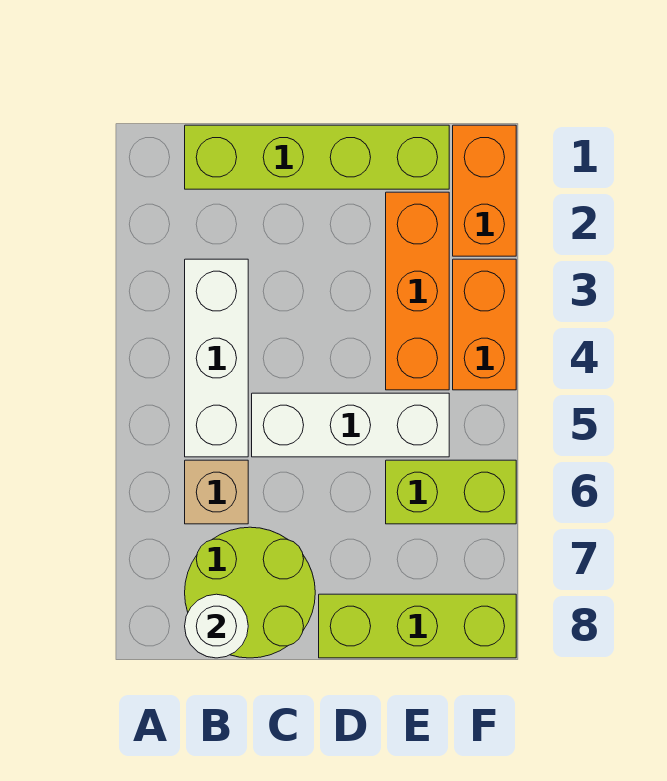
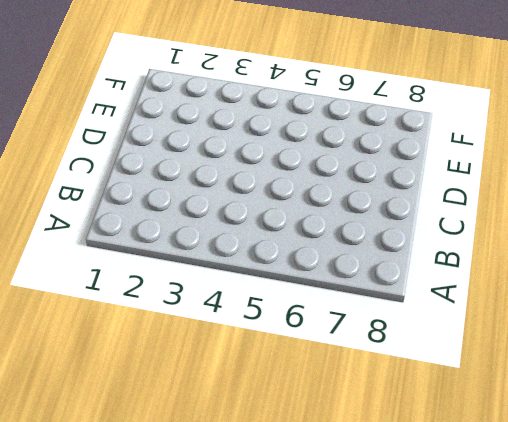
none -> lime 1x4 brick [185,125,449,189]
none -> white 1x3 brick [185,259,248,457]

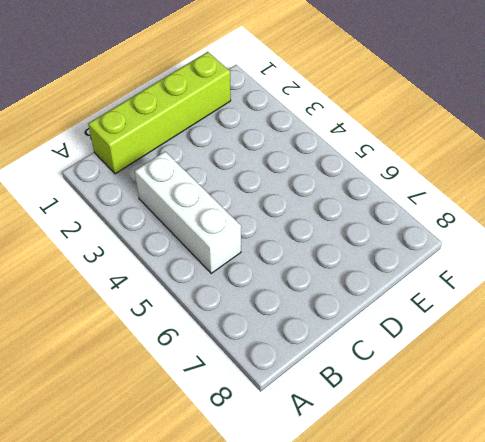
none -> tan 1x1 brick [185,460,248,524]
none -> lime 2x2 round brick [185,527,315,658]

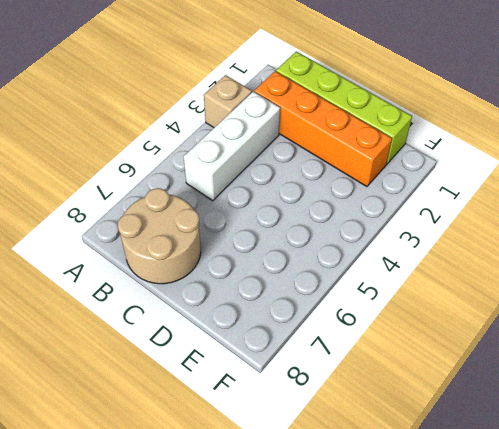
tan 1x1 brick [204,75,252,128] -> tan 1x1 brick moved to [185,460,248,524]
orange 1x4 brick [254,71,392,187] -> orange 1x3 brick [386,192,449,390]
tan 2x2 round brick [118,188,201,284] -> lime 2x2 round brick [185,527,315,658]
none -> white 1x3 brick [252,393,449,457]
none -> lime 1x3 brick [319,594,516,658]

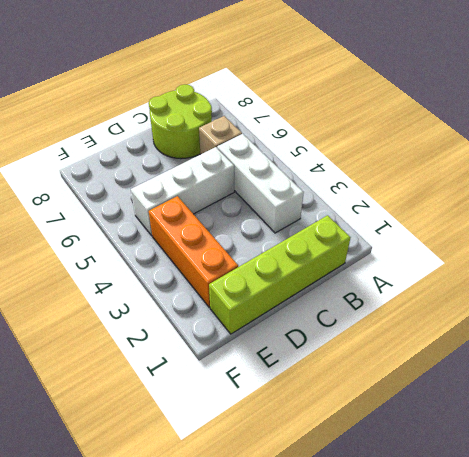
none -> lime 1x3 brick [319,594,516,658]
none -> lime 1x2 brick [386,460,516,524]

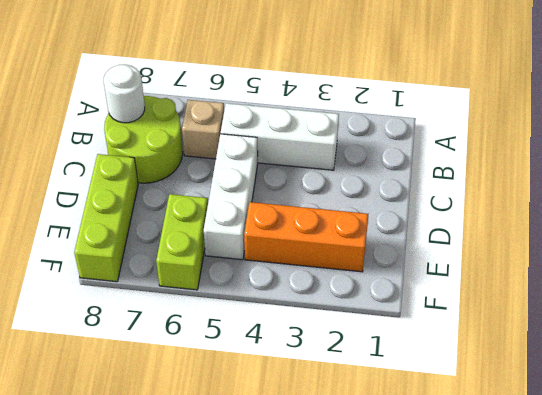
none -> lime 1x4 brick [185,125,449,189]
none -> orange 1x2 brick [453,125,516,256]

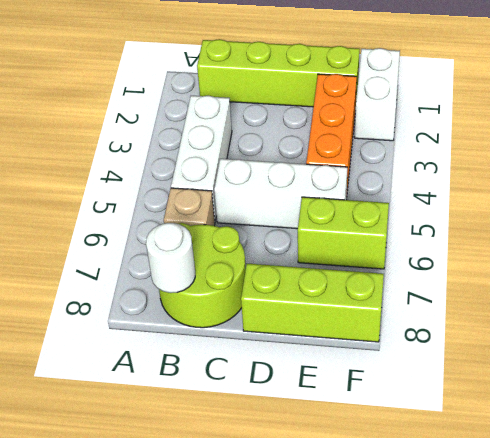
white 1x2 brick [355,48,400,141] -> orange 1x2 brick [453,125,516,256]
none -> orange 1x2 brick [453,259,516,390]

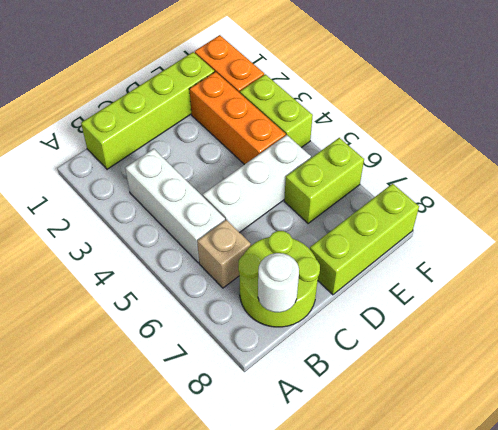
lime 1x2 brick [240,74,313,148] -> orange 1x2 brick [453,259,516,390]

